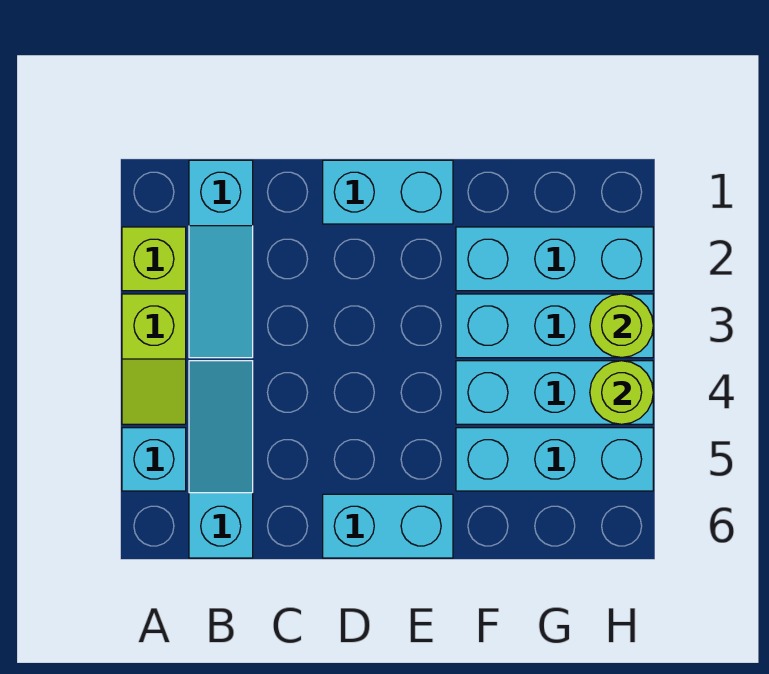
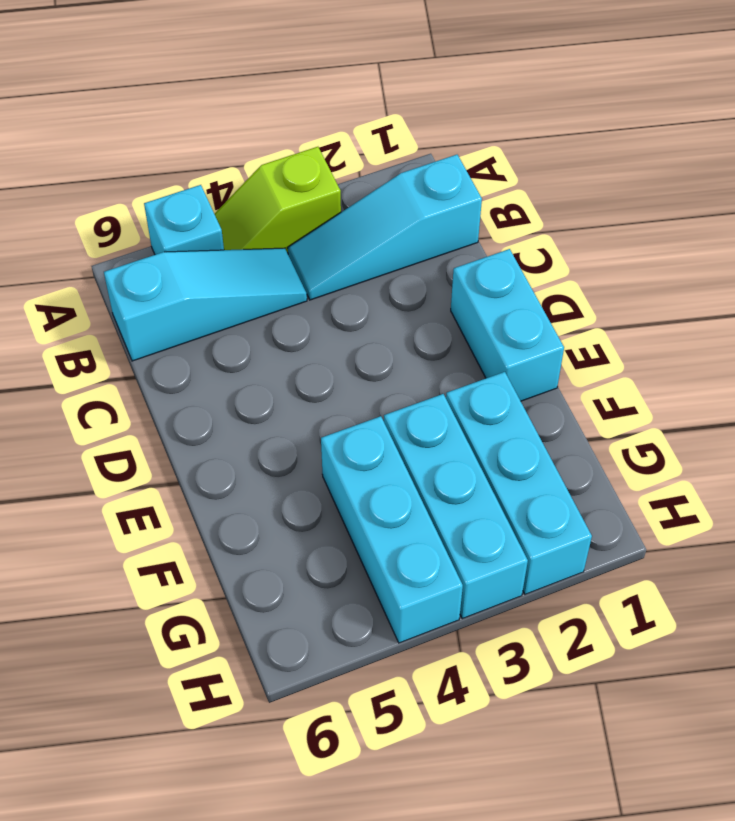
none -> lime 1x1 brick [122,227,186,291]
none -> cyan 1x2 brick [323,494,453,558]
none -> cyan 1x3 brick [456,428,653,491]

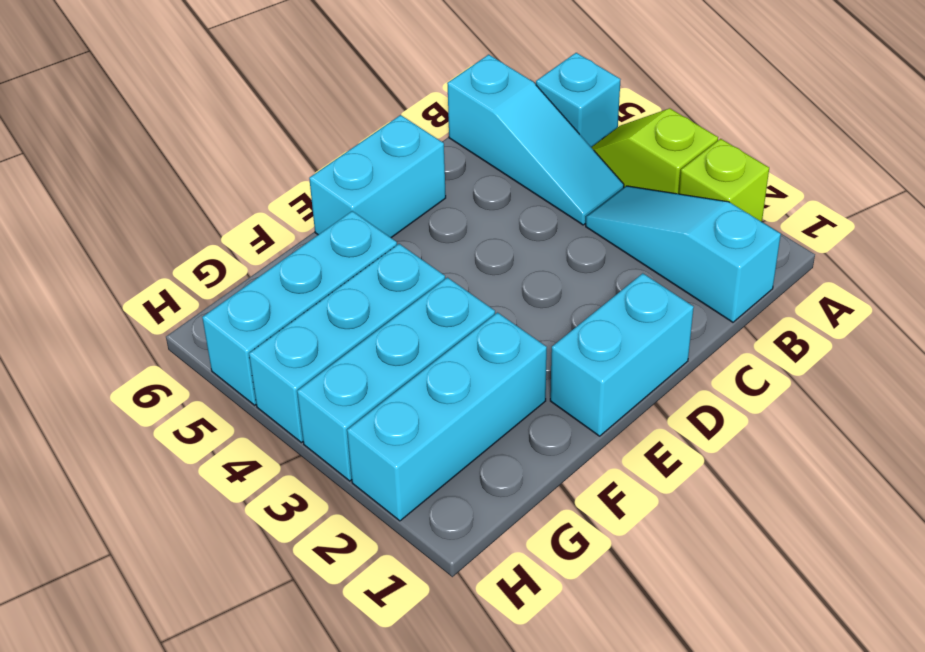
none -> lime 1x1 round brick [590,294,653,358]
none -> lime 1x1 round brick [590,361,653,424]

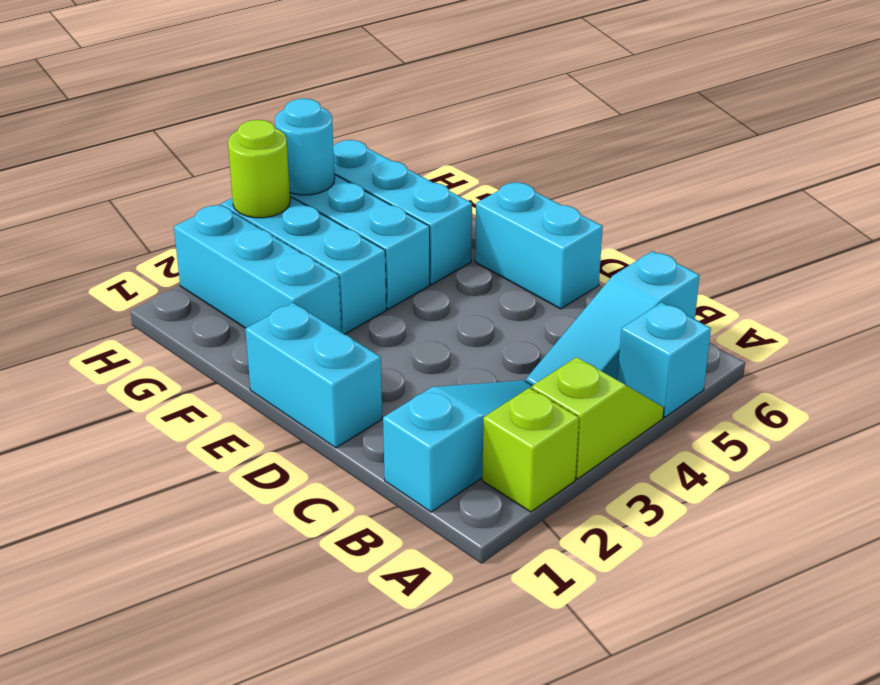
cyan 1x1 round brick [275,99,335,195] -> lime 1x1 round brick [590,361,653,424]

